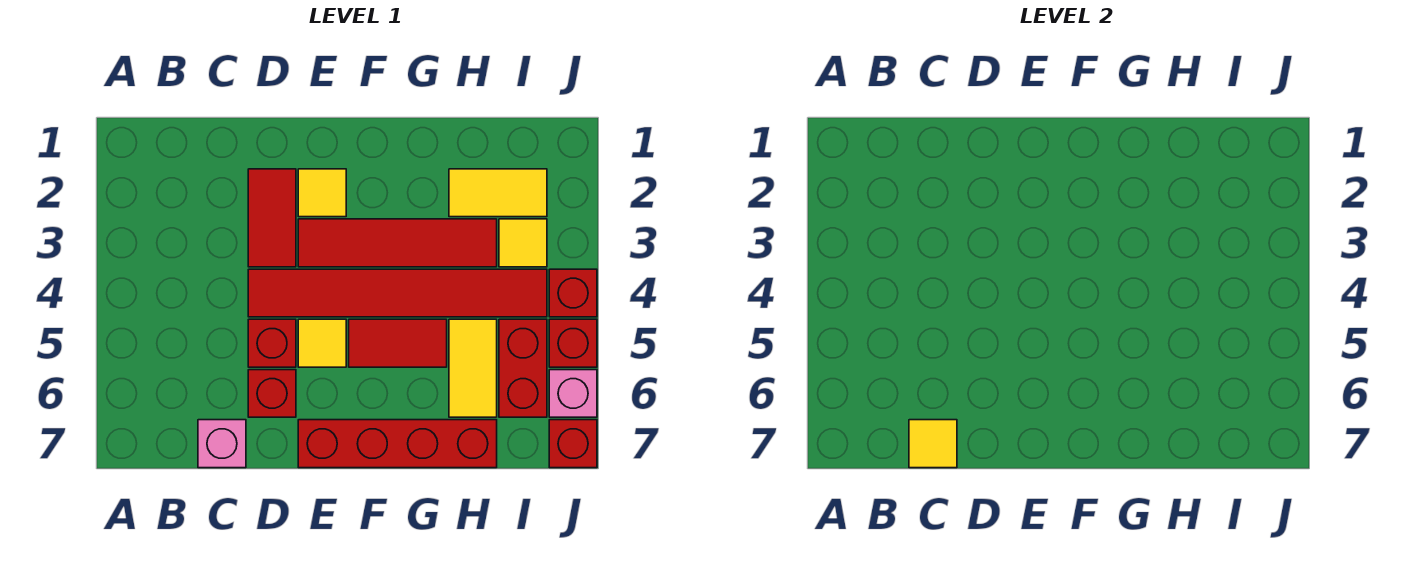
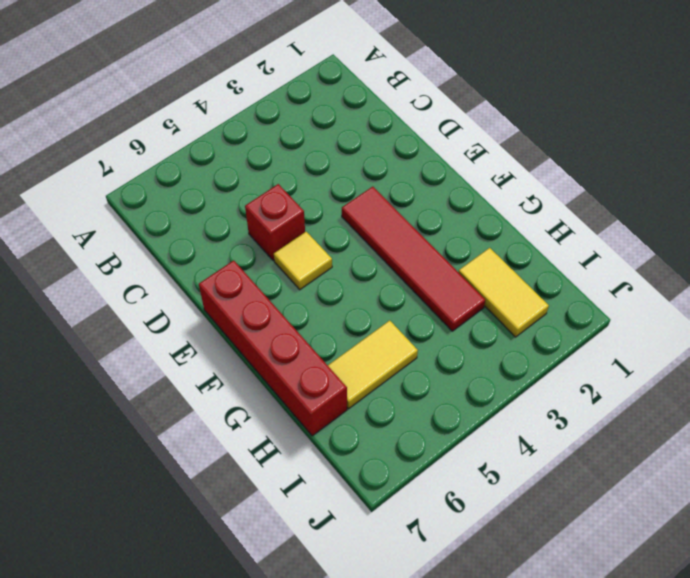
none -> pink 1x1 brick [198,420,246,468]
none -> red 1x2 tile [248,169,296,267]
none -> red 1x6 tile [248,269,547,317]

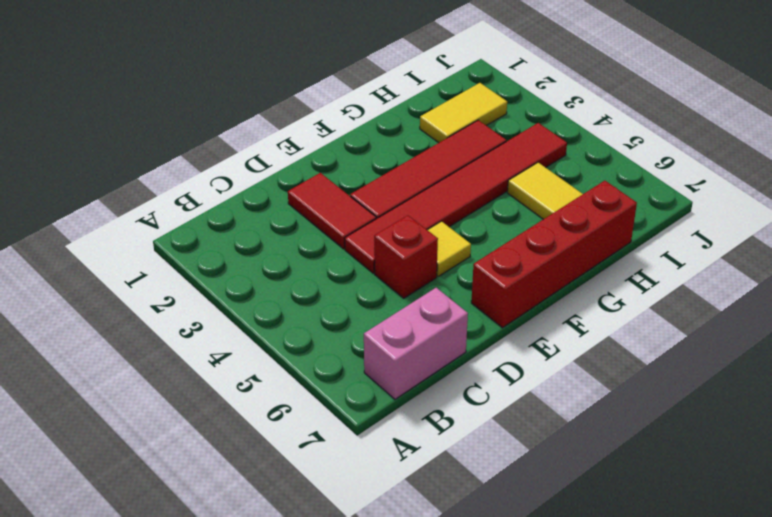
pink 1x2 brick [364,288,468,399] -> pink 1x1 brick [198,420,246,468]
none -> red 1x1 brick [248,370,296,417]
none -> yellow 1x1 tile [298,169,346,217]
none -> red 1x2 tile [349,319,447,367]

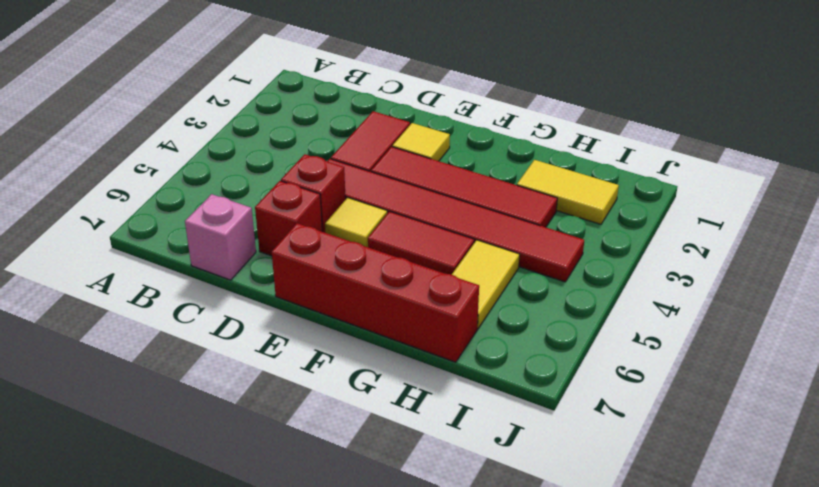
none -> yellow 1x1 tile [499,219,547,267]
none -> red 1x2 brick [499,319,547,417]
none -> red 1x1 brick [549,269,597,317]

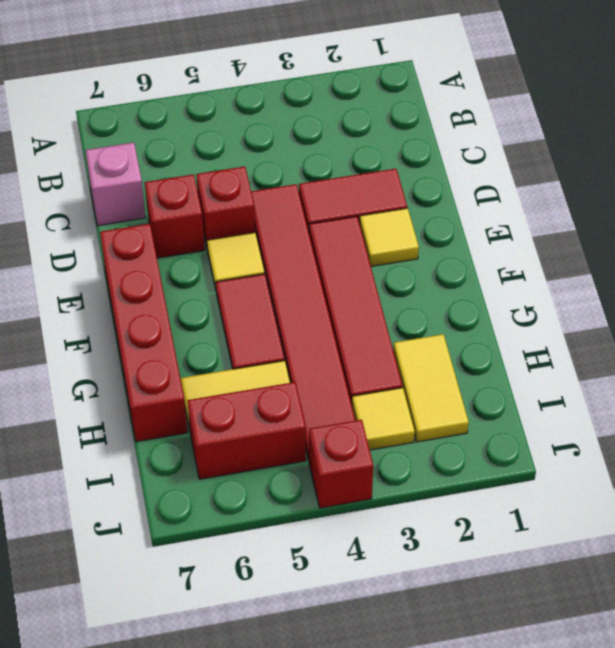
none -> red 1x1 brick [549,319,597,367]
none -> pink 1x1 brick [549,370,597,417]
none -> red 1x1 brick [549,420,597,468]

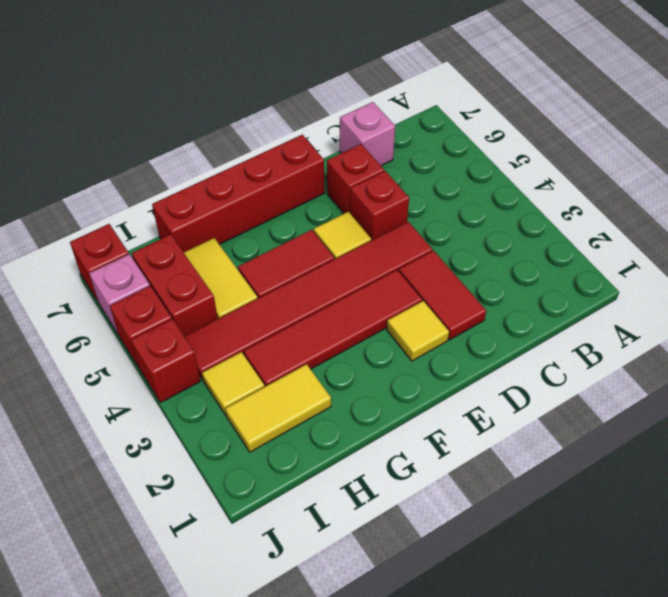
none -> yellow 1x1 tile [909,420,957,468]

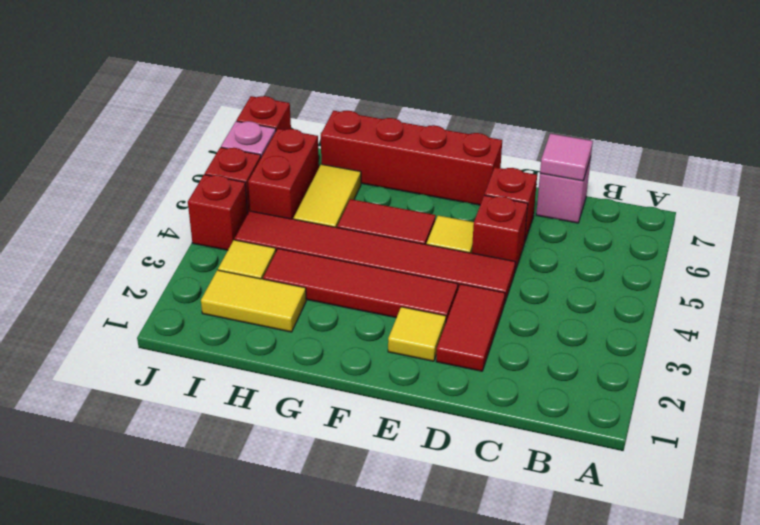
pink 1x1 tile [540,134,593,181] -> yellow 1x1 tile [909,420,957,468]

